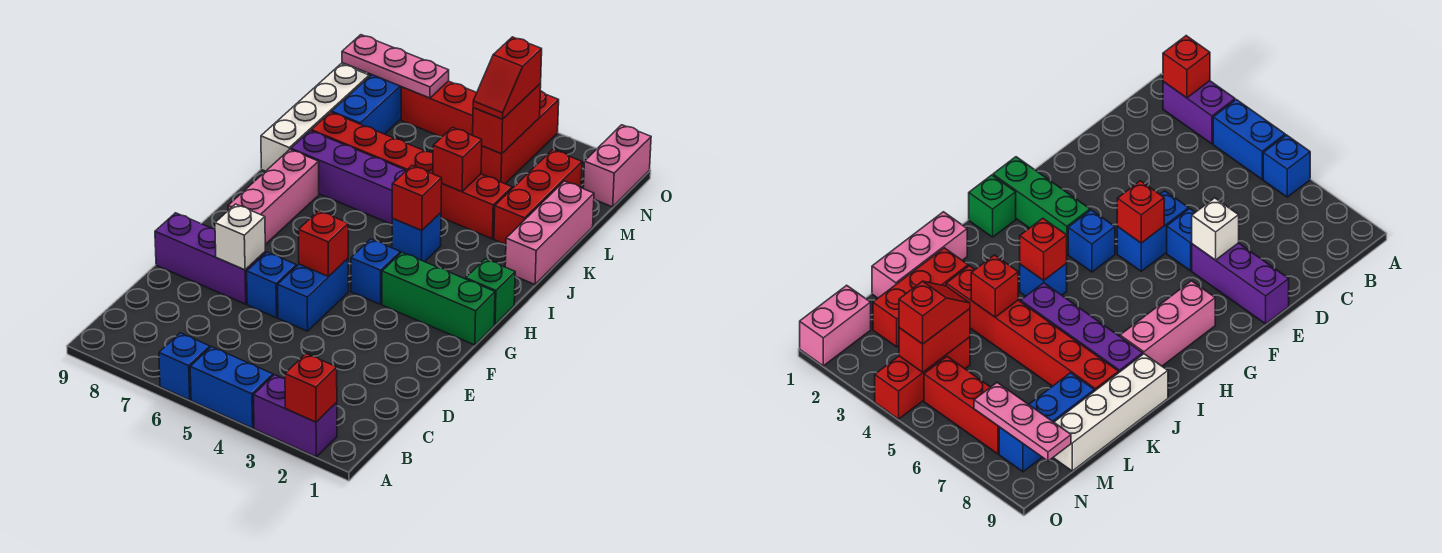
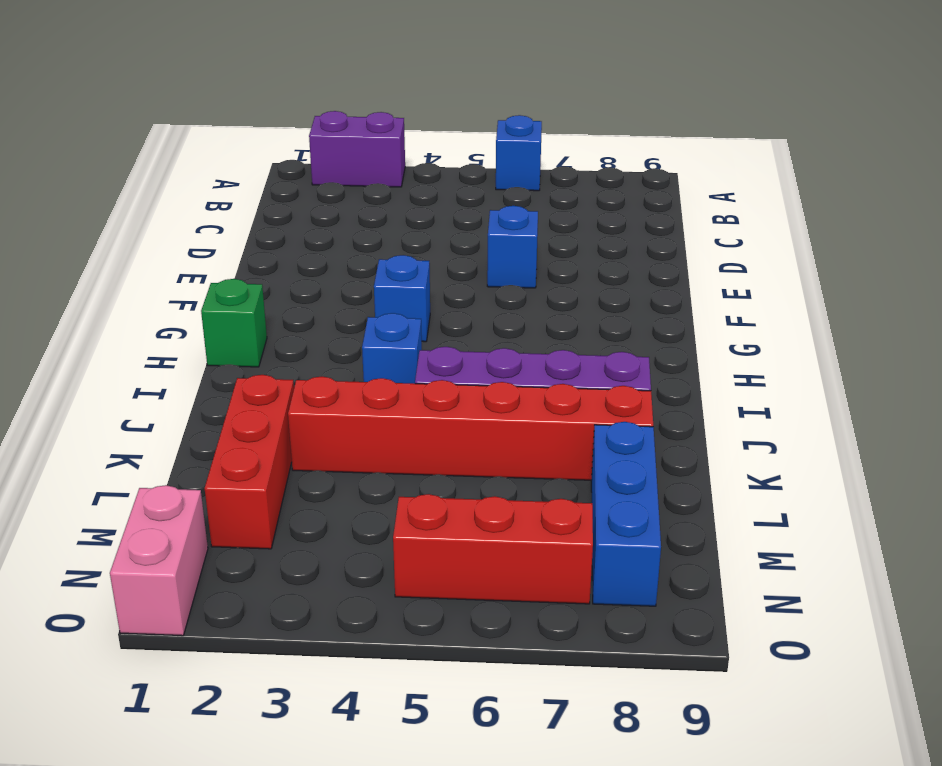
none -> blue 1x2 brick [190,347,273,428]
none -> blue 1x2 brick [278,259,349,331]
none -> purple 1x3 brick [155,213,265,304]

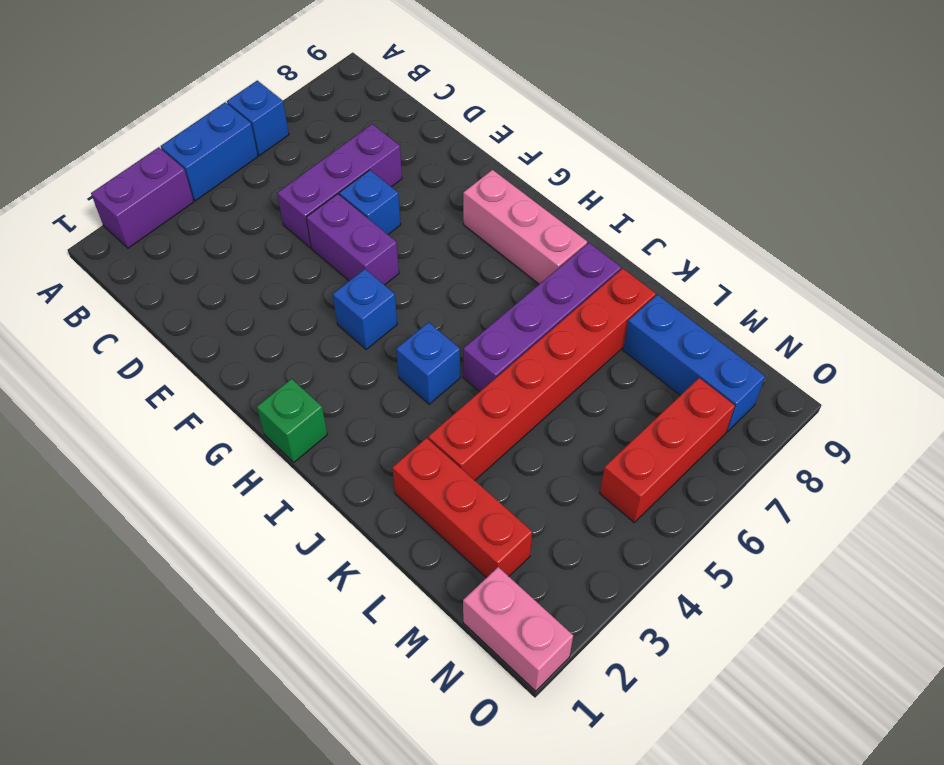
purple 1x3 brick [277,124,402,248] -> purple 1x3 brick moved to [155,213,265,304]
purple 1x2 brick [306,194,399,285] -> blue 1x2 brick [278,259,349,331]
none -> green 1x3 brick [382,252,495,345]
none -> pink 1x3 brick [505,181,594,285]
none -> white 1x4 brick [261,64,369,171]

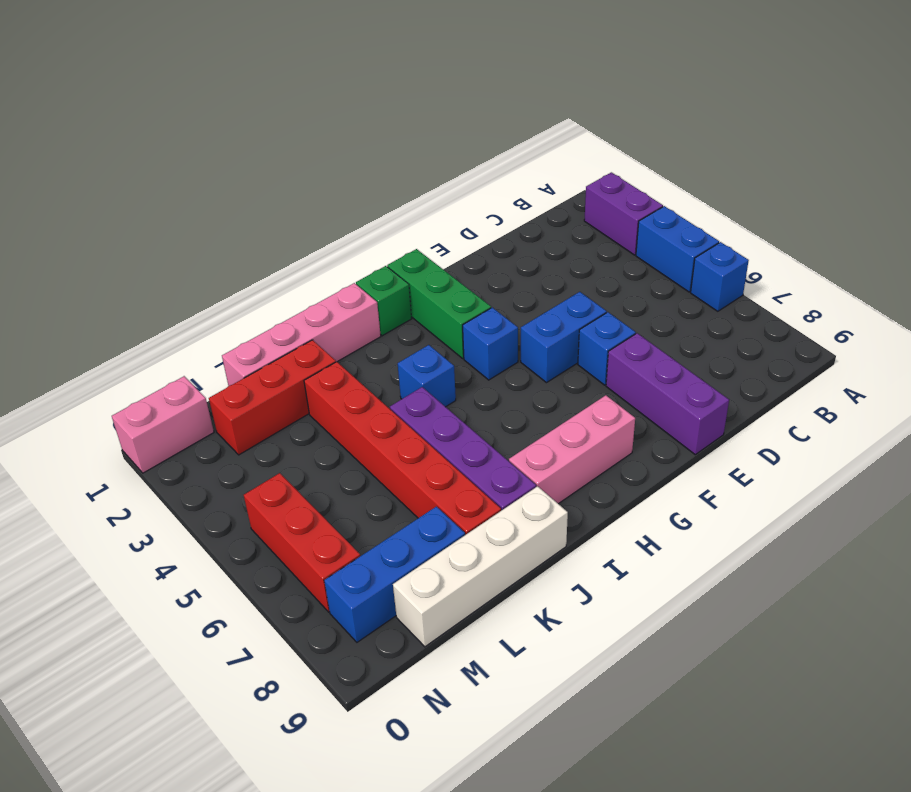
pink 1x4 brick [222,283,381,386] -> pink 1x3 brick [505,181,594,285]
none -> red 1x3 brick [481,91,559,184]
none -> red 1x1 brick [285,354,337,422]
none -> white 1x1 brick [215,204,265,270]

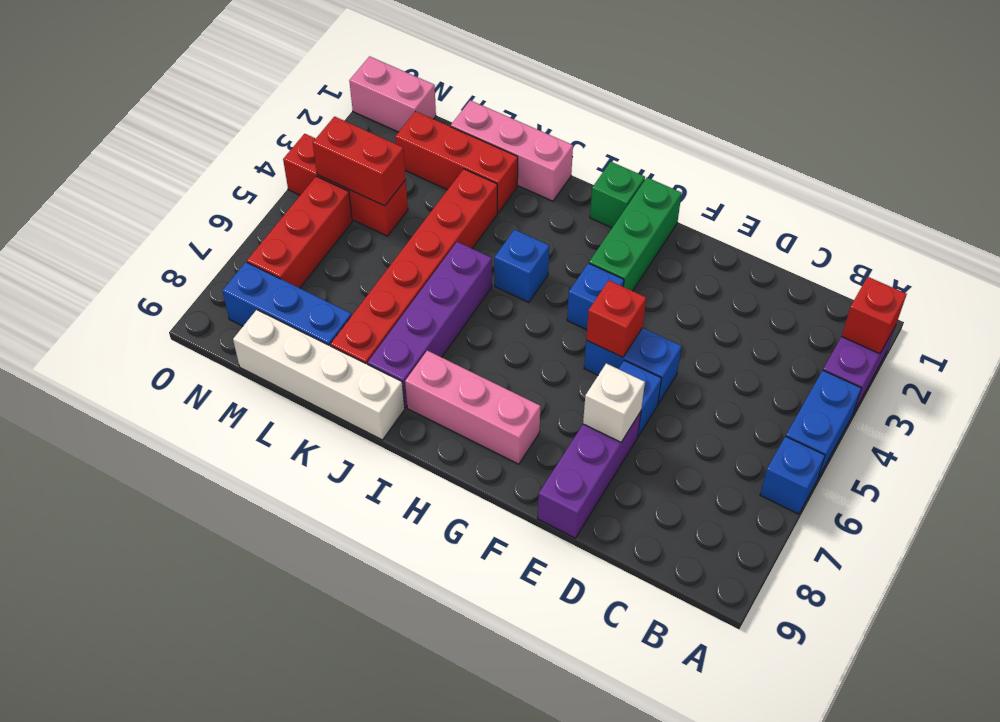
none -> red 1x1 brick [392,166,442,230]
none -> red 1x1 brick [433,128,482,192]
none -> pink 1x3 plate [342,35,449,98]

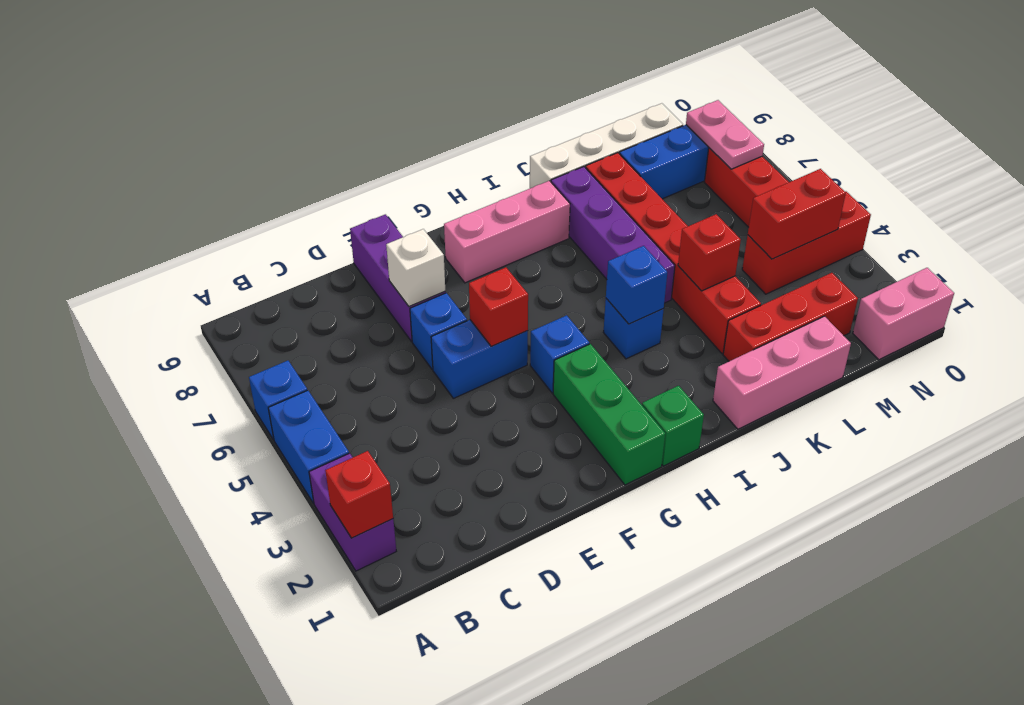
blue 1x1 brick [606,246,667,324] -> red 1x1 brick [392,166,442,230]
pink 1x2 plate [686,100,764,169] -> pink 1x3 plate [342,35,449,98]
none -> red 1x2 slope [473,37,542,119]

